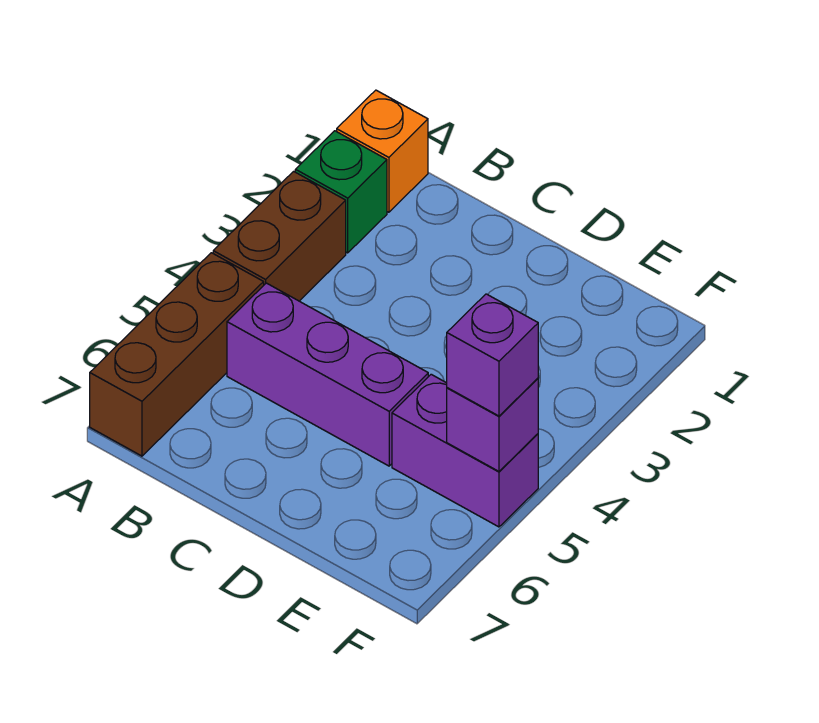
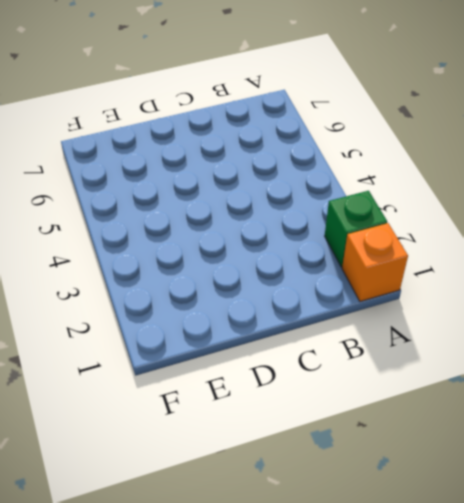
none -> brown 1x2 brick [213,171,346,301]
none -> brown 1x3 brick [90,253,264,456]

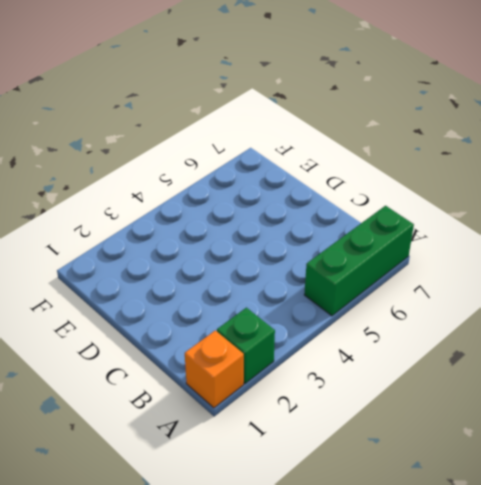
green 1x3 brick [304,206,414,316] -> brown 1x3 brick [90,253,264,456]
none -> brown 1x2 brick [213,171,346,301]
none -> purple 1x3 brick [227,283,428,466]

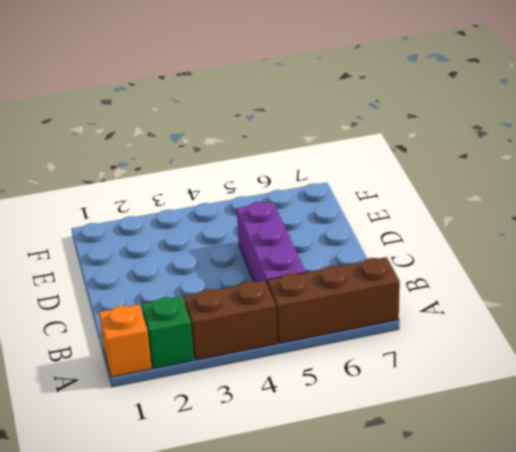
none -> purple 1x2 brick [392,374,538,527]
none -> purple 1x1 brick [447,378,538,471]

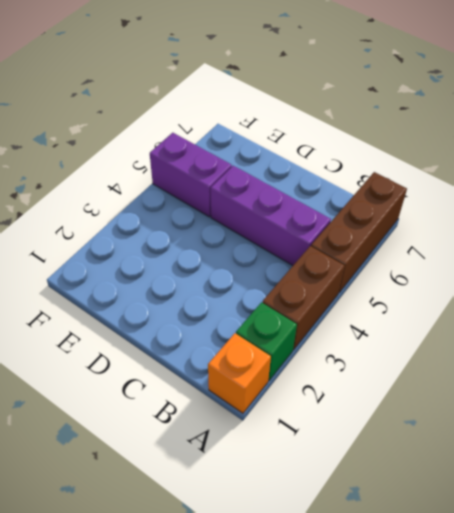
none -> purple 1x1 brick [447,378,538,471]
none -> purple 1x1 brick [447,294,538,416]

